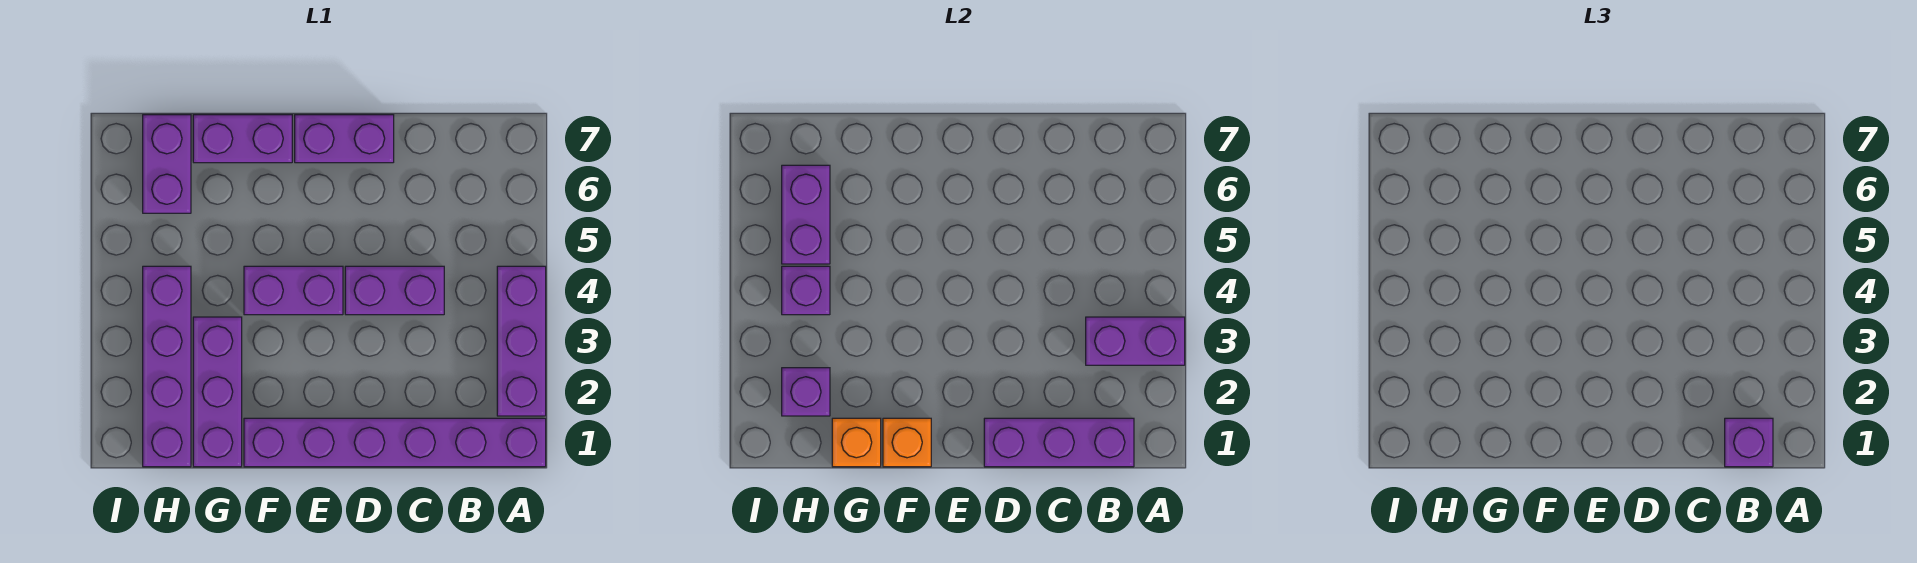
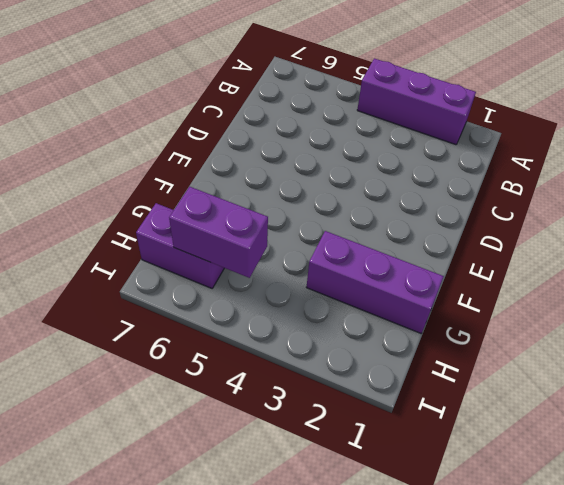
none -> purple 1x6 brick [244,418,546,467]
none -> purple 1x2 brick [345,266,444,315]
none -> purple 1x2 brick [295,115,394,163]

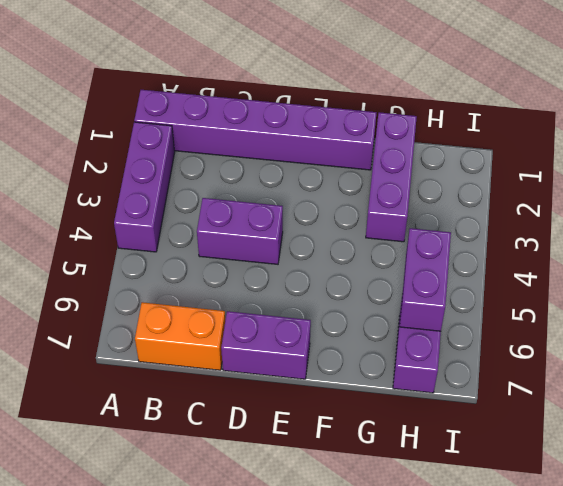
orange 1x2 brick [135,302,225,370] -> none
none -> purple 1x2 brick [244,266,343,315]
none -> purple 1x2 brick [193,115,292,163]
none -> purple 1x4 brick [143,266,191,467]

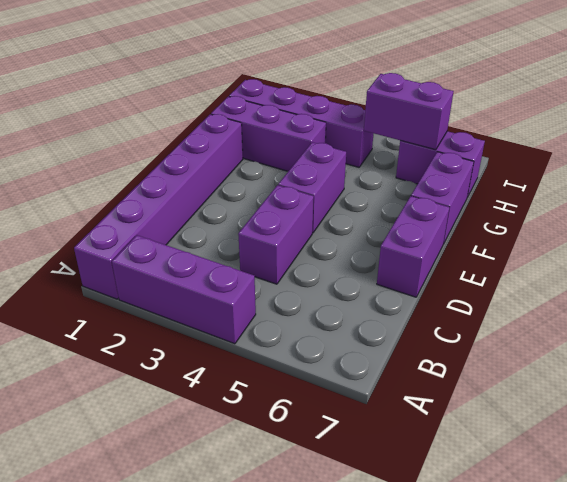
none -> purple 1x2 brick [1086,317,1185,365]
none -> purple 1x3 brick [984,418,1134,467]
none -> orange 1x1 brick [883,418,931,467]

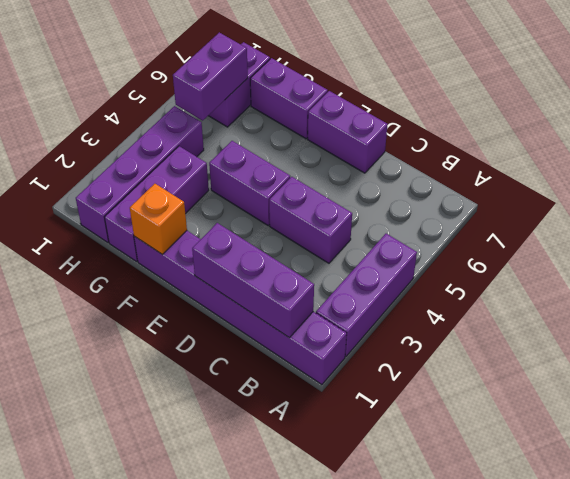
none -> purple 1x2 brick [1086,317,1185,365]
none -> orange 1x1 brick [832,418,881,467]
none -> purple 1x1 brick [782,368,830,416]

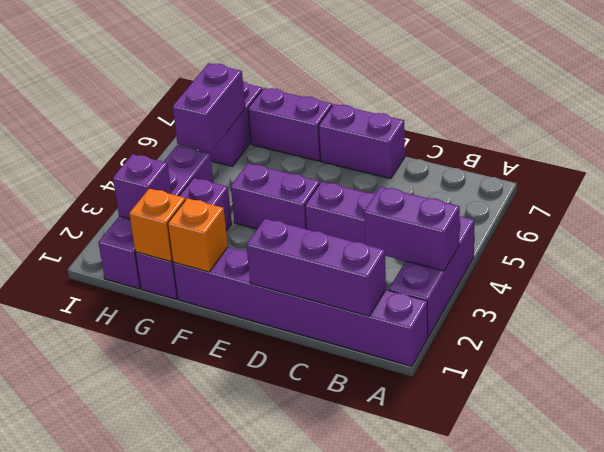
none -> purple 1x1 brick [782,266,830,315]
none -> purple 1x1 brick [1725,418,1773,467]

